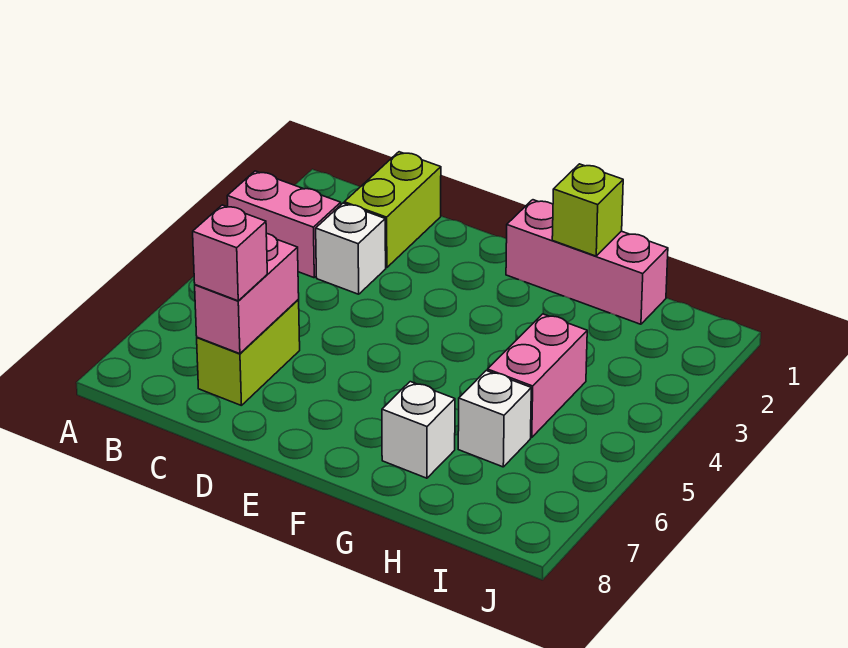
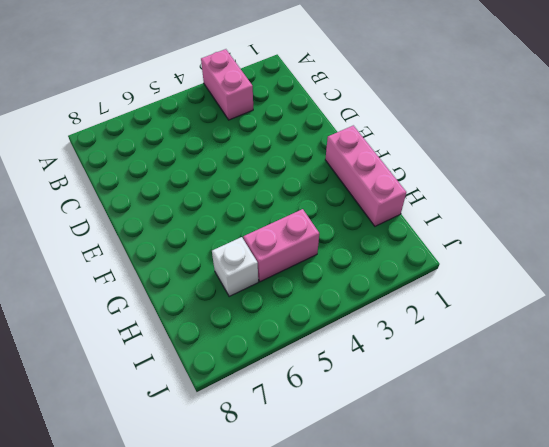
none -> lime 1x2 brick [344,152,441,268]
none -> white 1x1 brick [316,203,386,294]

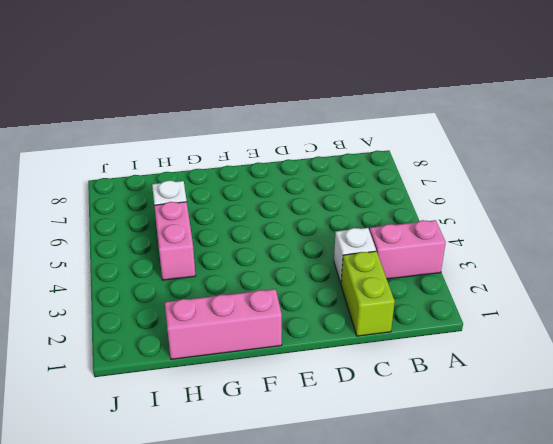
none -> lime 1x2 brick [197,300,300,406]
none -> white 1x1 brick [382,382,455,478]

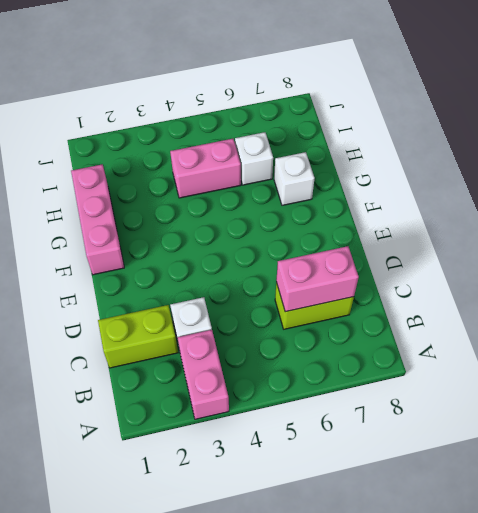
none -> lime 1x1 brick [552,164,623,256]
none -> pink 1x1 brick [193,205,267,301]

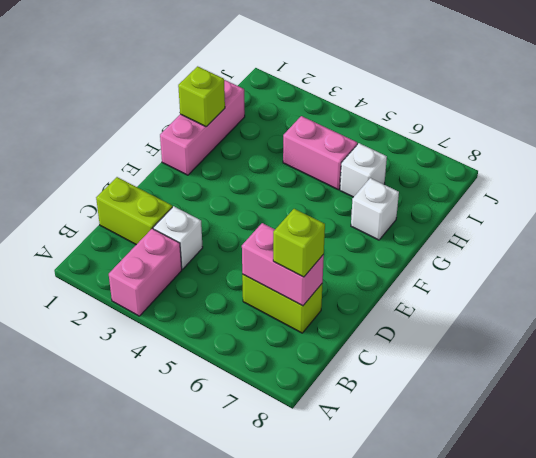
lime 1x1 brick [273,209,325,277] -> pink 1x1 brick [193,205,267,301]

